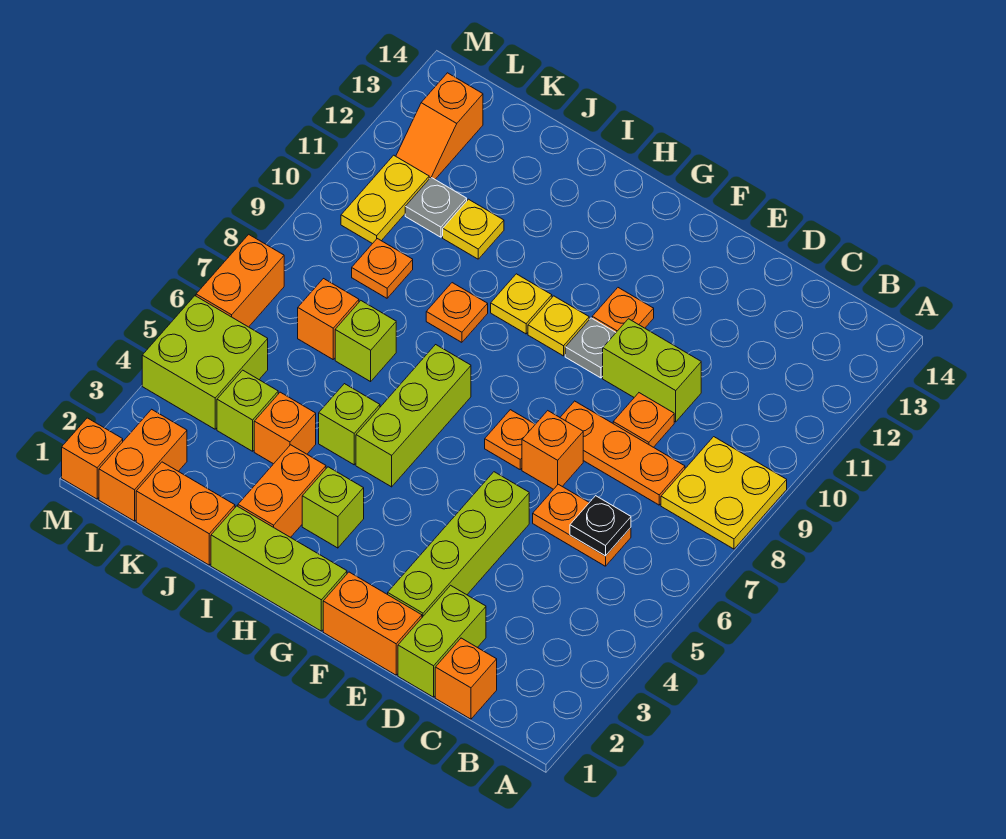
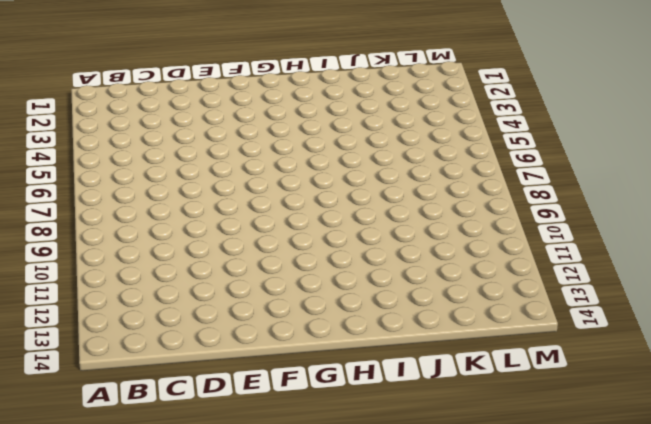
none -> yellow 2x2 plate [661,437,787,549]
none -> orange 1x1 brick [435,638,497,719]
none -> orange 1x2 plate [533,484,631,566]
none -> orange 1x3 plate [560,401,685,505]

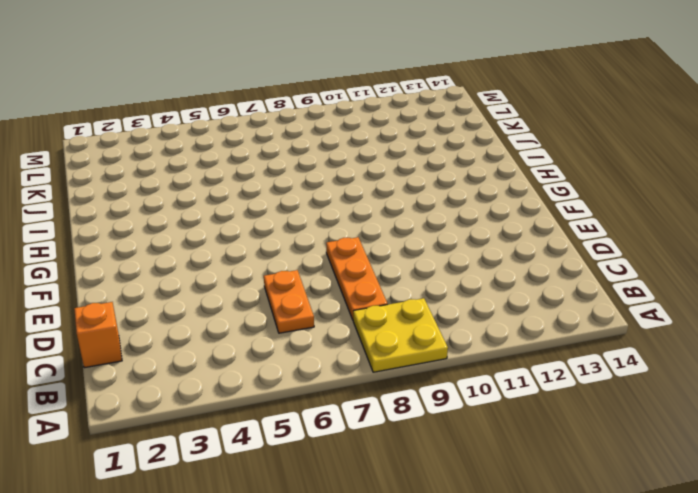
none -> lime 1x2 brick [398,585,486,697]
none -> orange 1x1 plate [613,393,674,447]
none -> lime 1x2 brick [603,319,701,422]
none -> orange 1x2 brick [323,572,422,675]

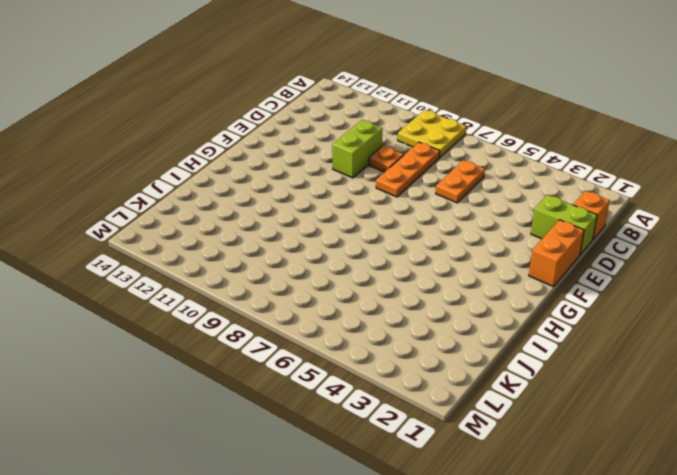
none -> lime 1x4 brick [388,472,529,617]
none -> orange 1x1 brick [522,411,583,489]
none -> orange 1x1 plate [485,410,535,469]
none -> grey 1x1 plate [565,318,616,378]

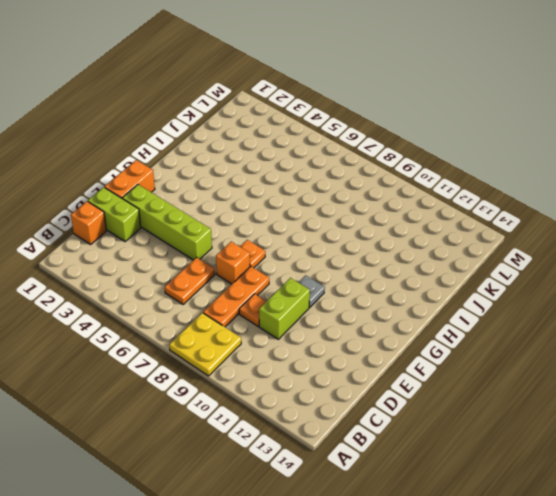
none -> orange 1x1 plate [592,288,654,332]
none -> lime 1x3 brick [211,506,347,631]
none -> yellow 1x1 plate [528,296,589,356]
none -> lime 1x1 brick [302,467,364,548]

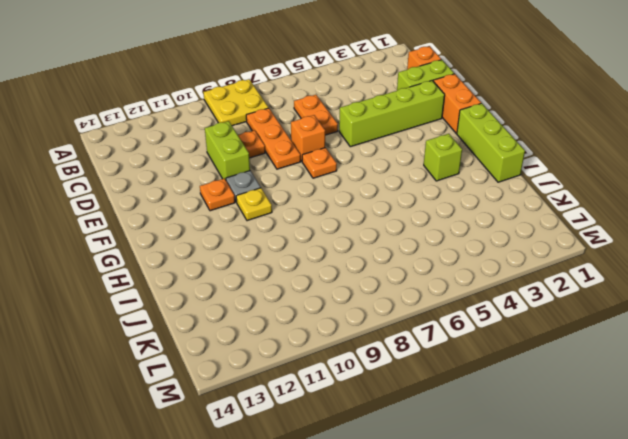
none -> lime 1x3 brick [356,345,471,487]
none -> yellow 1x1 plate [491,274,552,334]
none -> orange 1x2 brick [238,445,326,537]
none -> lime 1x1 brick [319,384,380,465]

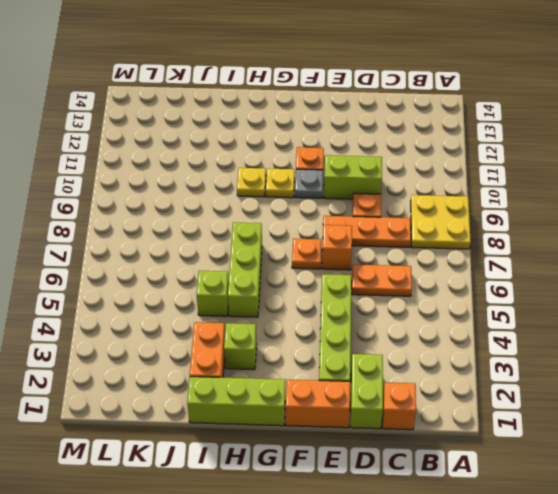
none -> orange 1x1 plate [426,283,488,342]
none -> orange 1x2 brick [136,462,235,565]
none -> orange 1x1 brick [254,392,316,464]
none -> lime 1x1 brick [335,301,396,382]

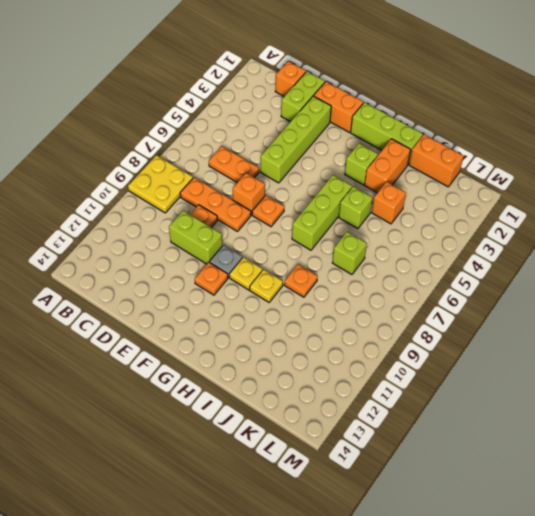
none -> yellow 1x1 plate [443,199,504,259]
none -> lime 1x1 brick [217,370,278,451]
none -> orange 1x1 brick [298,279,359,359]
none -> orange 1x1 plate [352,239,413,298]

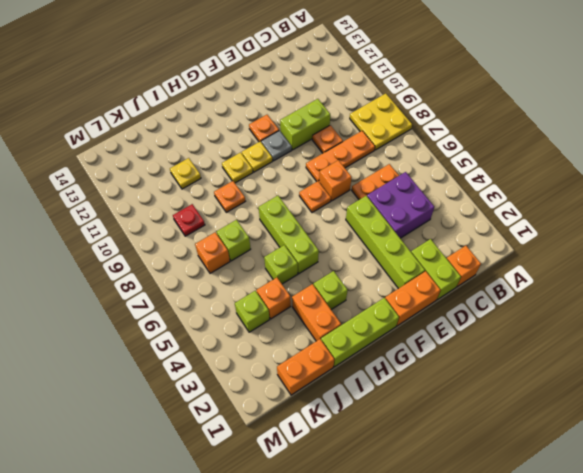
purple 2x2 brick [367,172,434,238] -> none
red 1x1 plate [173,204,205,236] -> orange 1x1 plate [352,239,413,298]
none -> grey 1x1 plate [405,177,467,237]
none -> orange 1x2 brick [99,409,187,521]
none -> lime 2x2 brick [142,296,268,429]
none -> yellow 1x2 plate [341,155,429,244]

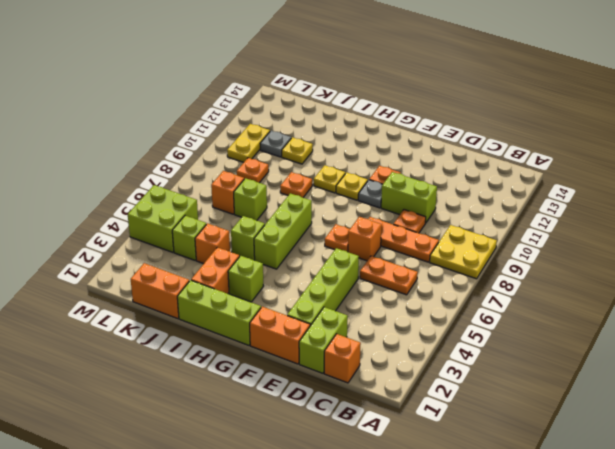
none -> orange 1x2 brick [99,409,187,521]
none -> orange 1x2 slope [396,73,483,179]
none -> orange 1x1 brick [62,418,123,499]
none -> orange 1x2 brick [196,234,284,327]

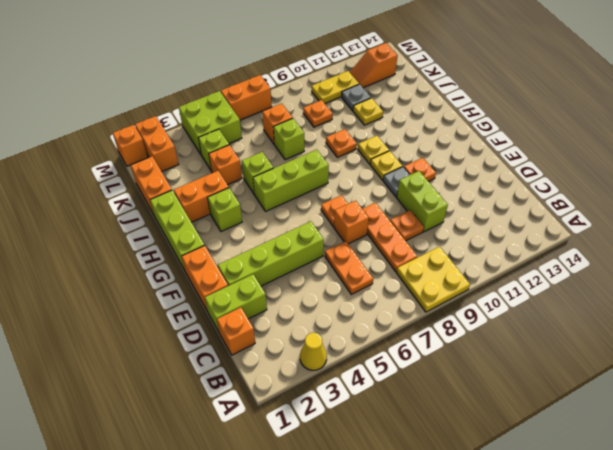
yellow 1x1 cone [300,333,327,370] -> none
orange 1x2 brick [135,116,179,172] -> orange 1x2 brick turned to [99,409,187,521]
none -> black 1x1 plate [570,496,631,556]

